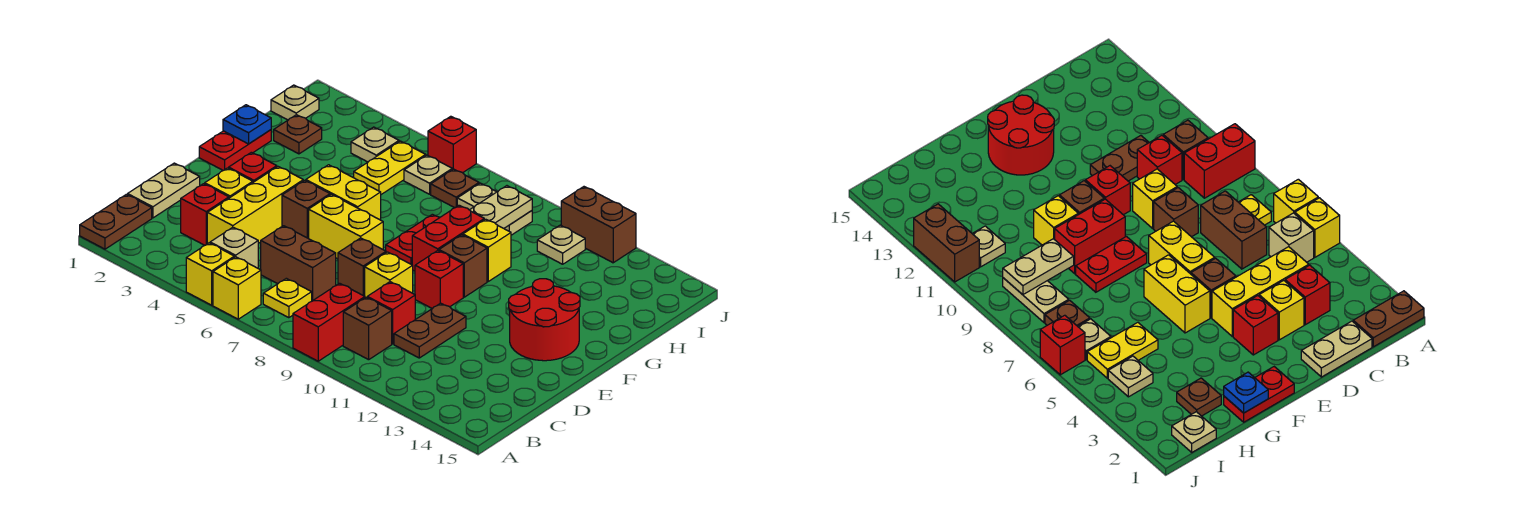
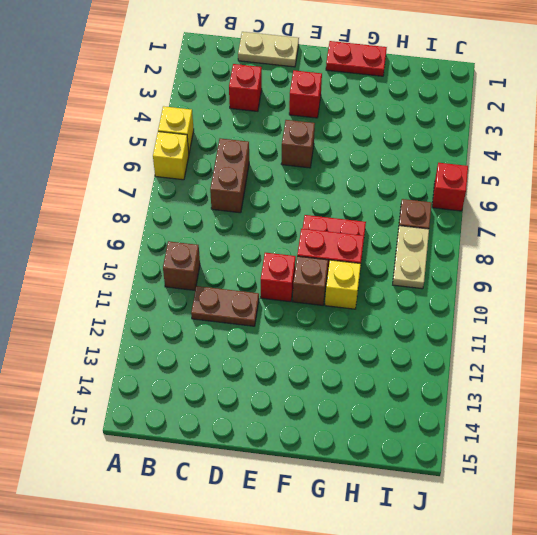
none -> brown 1x2 plate [80,194,152,249]
none -> red 1x2 brick [293,283,365,361]
none -> tan 1x1 brick [210,227,258,268]
none -> yellow 1x1 plate [263,278,312,318]

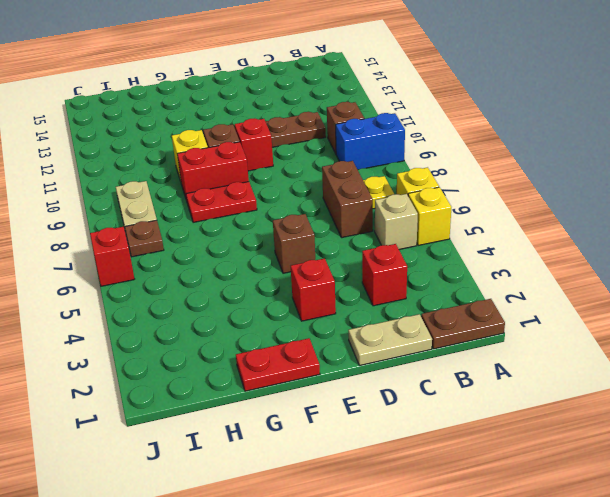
blue 1x2 brick [336,113,405,170] -> red 1x2 brick [293,283,365,361]
none -> yellow 1x3 brick [207,167,303,244]
none -> red 1x1 brick [367,282,415,344]
none -> yellow 1x1 brick [205,168,253,198]
none -> brown 1x1 brick [338,238,386,296]

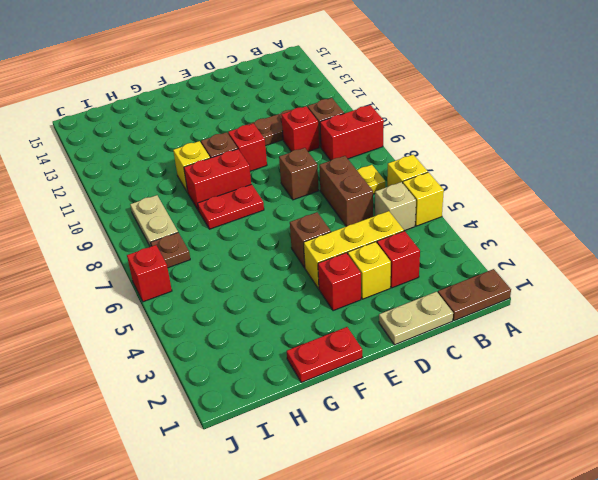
none -> yellow 1x1 brick [365,252,413,298]
none -> yellow 1x2 brick [309,194,383,259]
none -> red 2x2 round brick [509,279,580,361]
none -> yellow 1x2 brick [306,165,381,220]

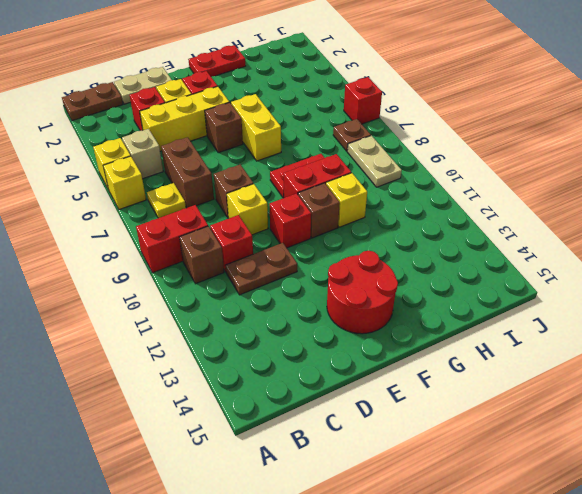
none -> yellow 1x2 brick [309,194,383,259]
none -> brown 1x1 plate [274,115,322,154]
none -> yellow 1x2 plate [354,141,426,194]
none -> tan 1x1 plate [271,85,319,120]

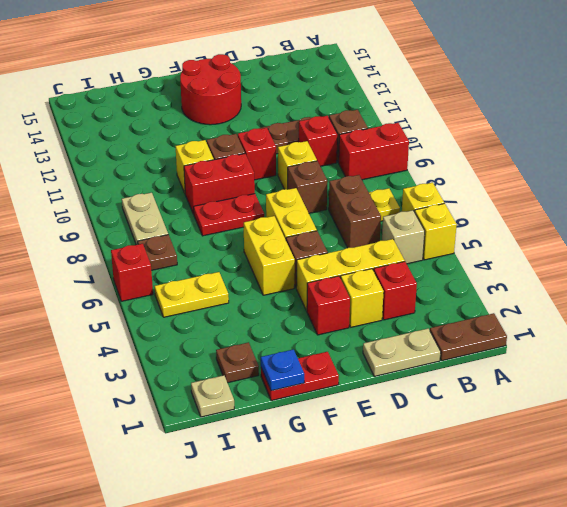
none -> tan 1x1 plate [351,127,399,162]
none -> tan 1x1 plate [404,155,452,194]
none -> tan 1x1 plate [537,225,585,264]
none -> brown 1x2 brick [561,187,636,263]

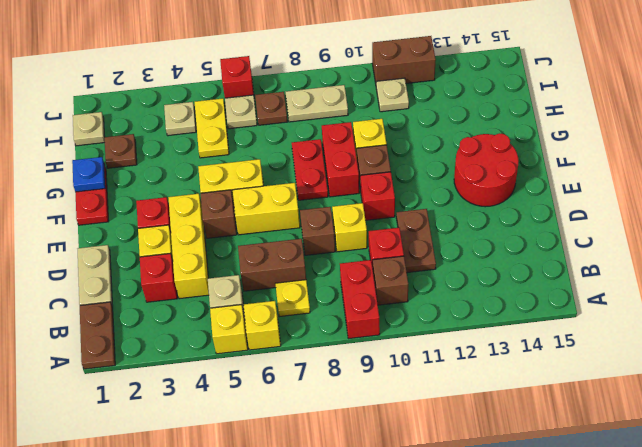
none -> tan 1x2 plate [470,186,532,228]

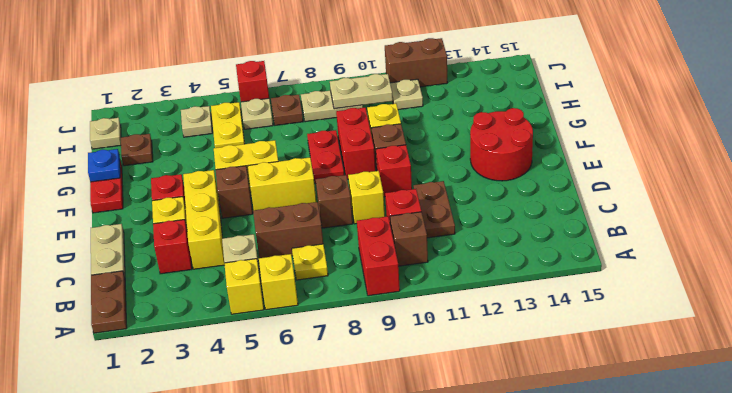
tan 1x2 plate [330,74,393,109] -> tan 1x2 plate turned to [470,186,532,228]

